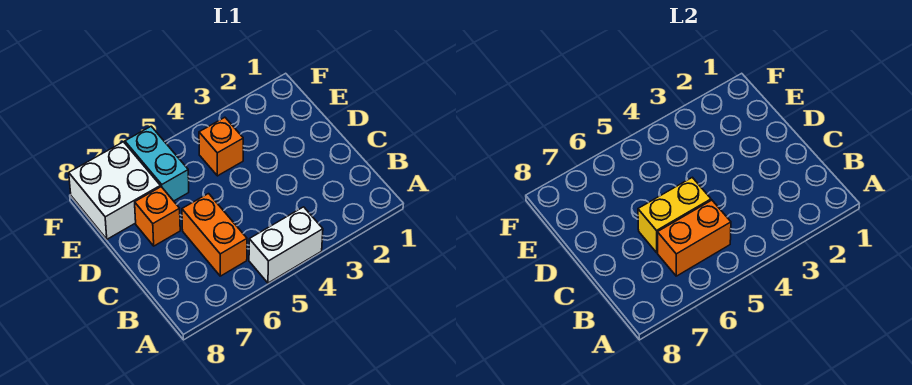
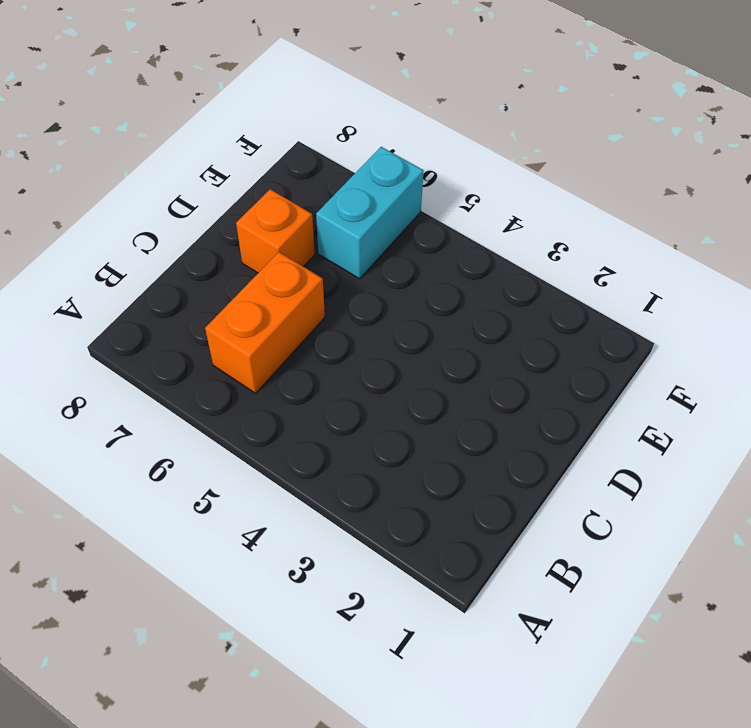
none -> white 1x2 brick [249,207,323,283]
none -> orange 1x1 brick [199,117,243,176]

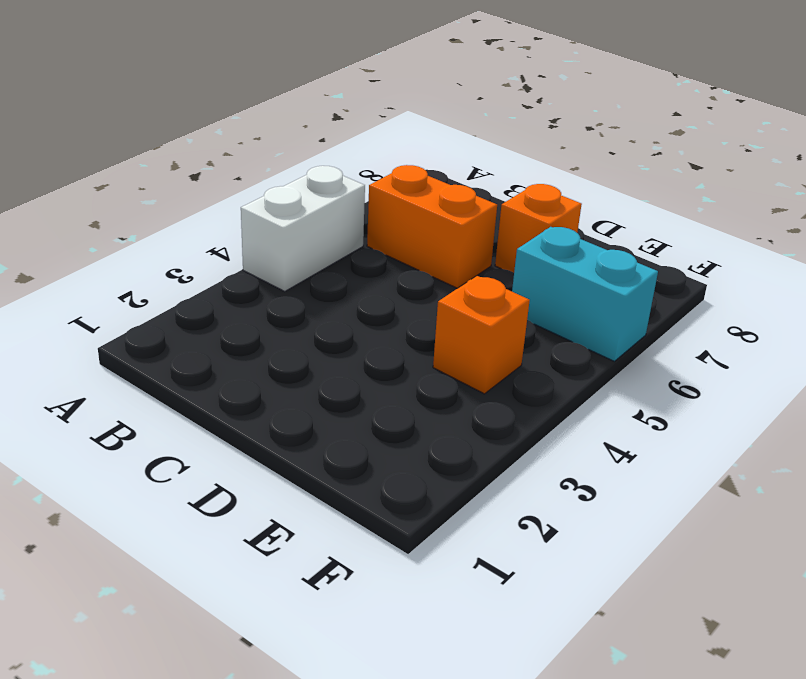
none -> white 2x2 brick [69,142,160,239]
none -> orange 1x2 brick [657,200,731,276]

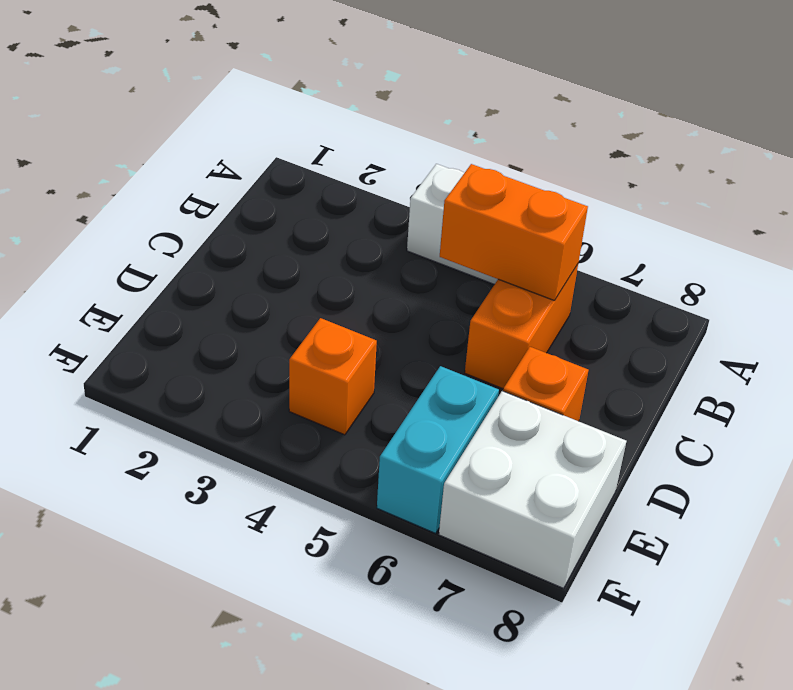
none -> yellow 1x2 brick [638,177,711,253]

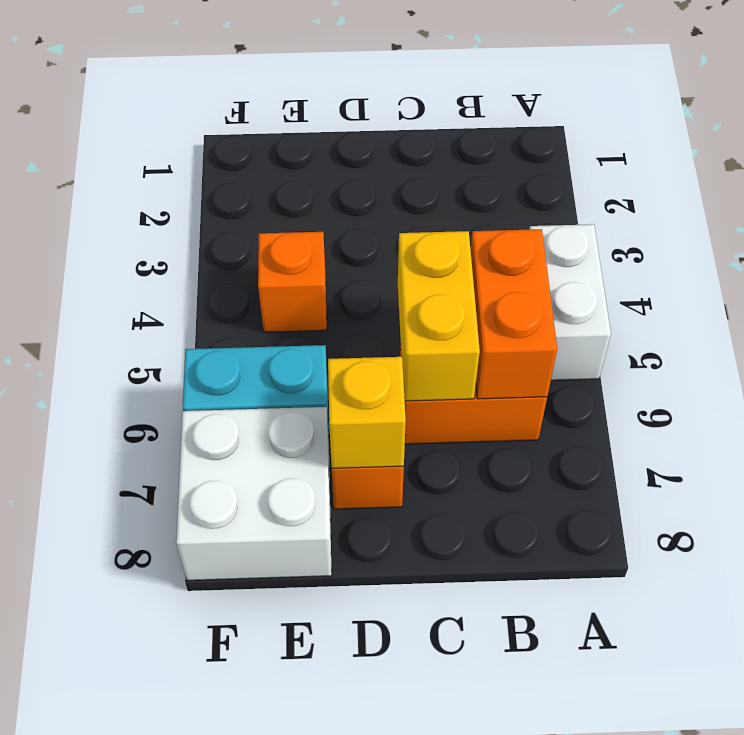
yellow 1x1 brick [328,357,406,468] -> none

